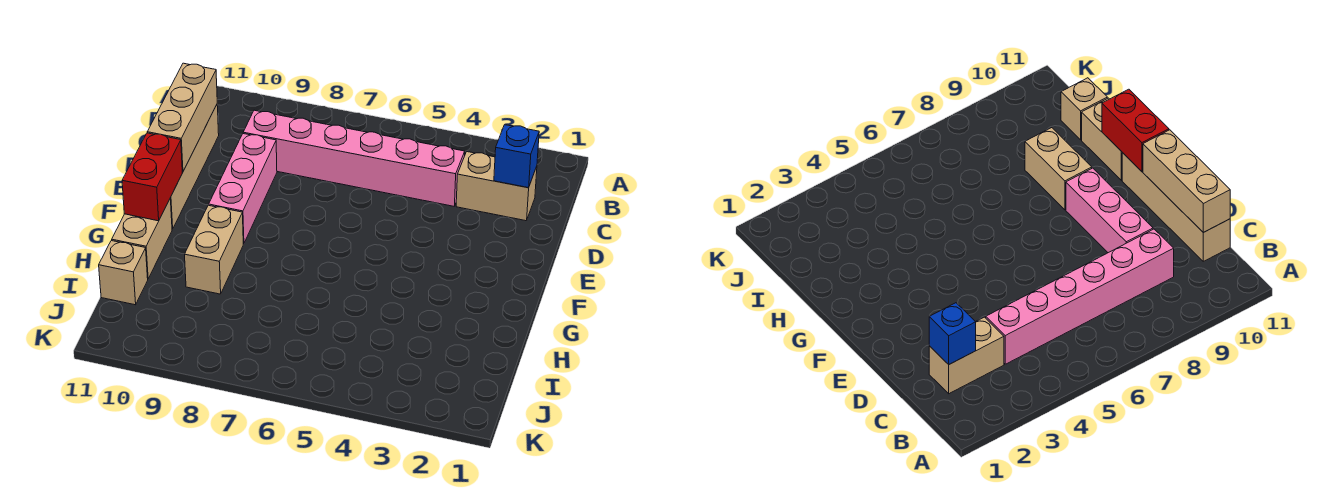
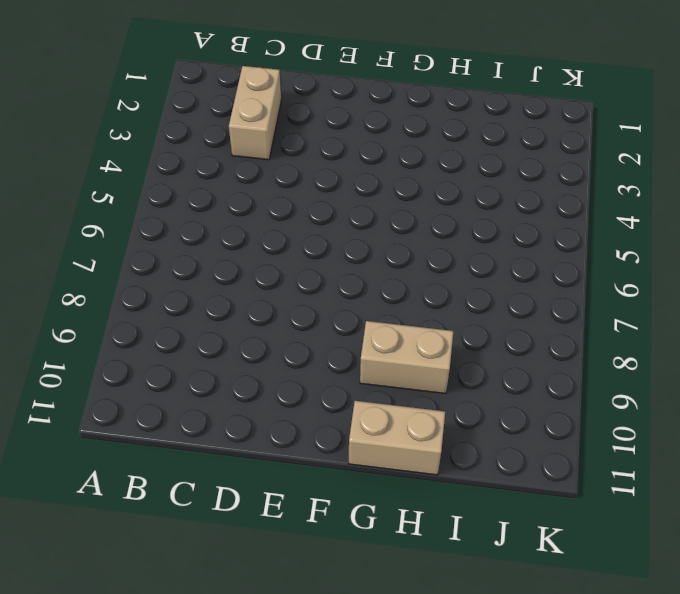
none -> pink 1x6 brick [243,110,465,206]
none -> tan 1x4 brick [170,105,219,229]

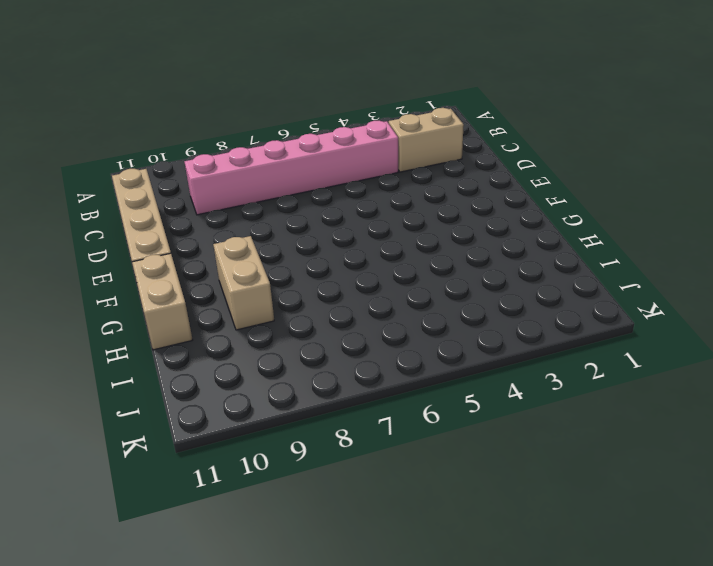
none -> pink 1x3 brick [209,134,277,244]
none -> tan 1x1 brick [99,241,148,305]

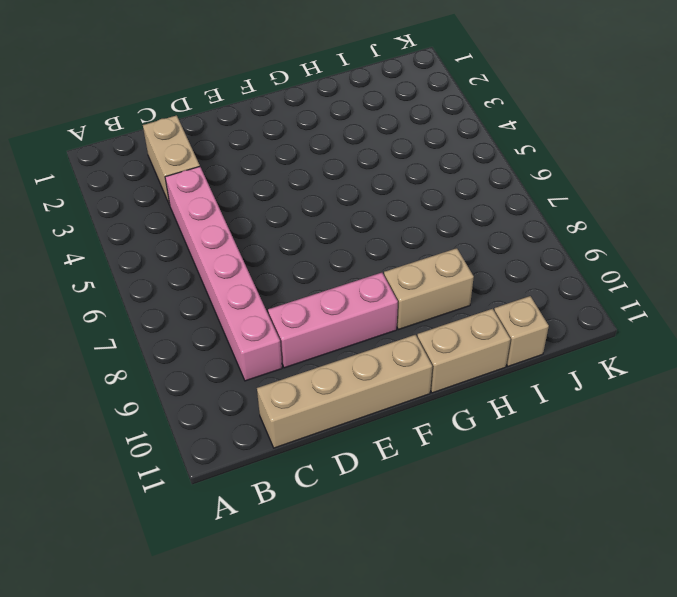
none -> blue 1x1 brick [494,125,539,188]
none -> tan 1x3 brick [147,63,217,172]

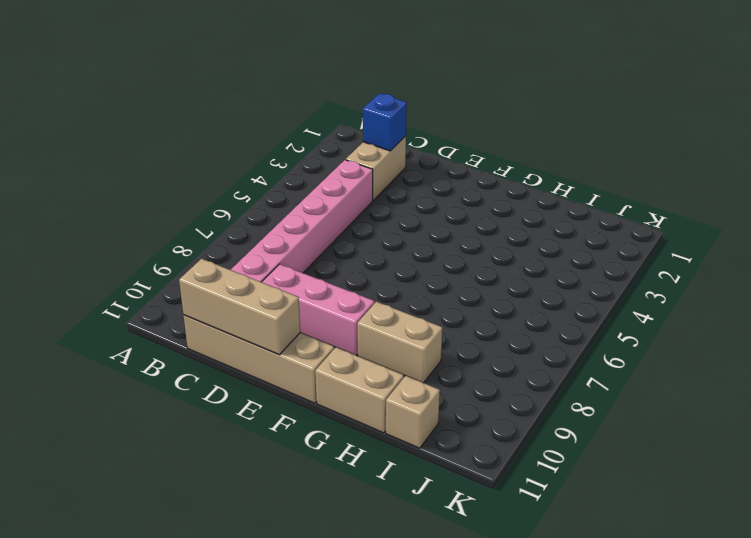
none -> red 1x2 brick [122,133,182,221]

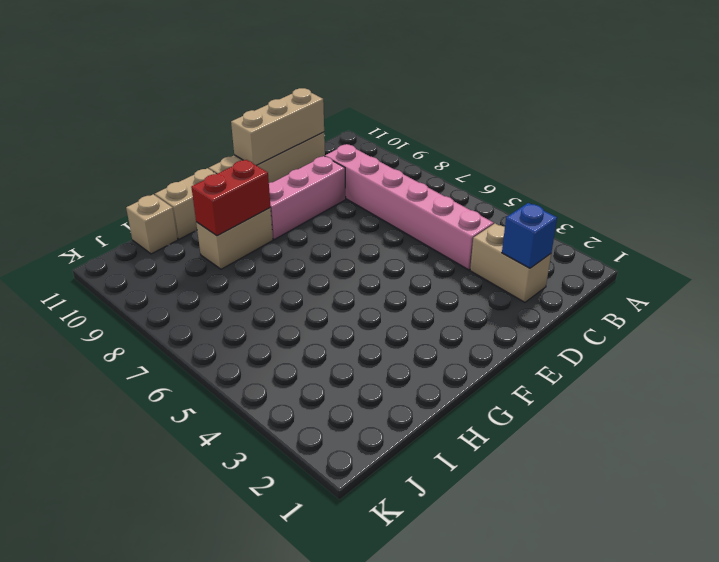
red 1x2 brick [191,160,270,236] -> red 1x2 brick moved to [122,133,182,221]

